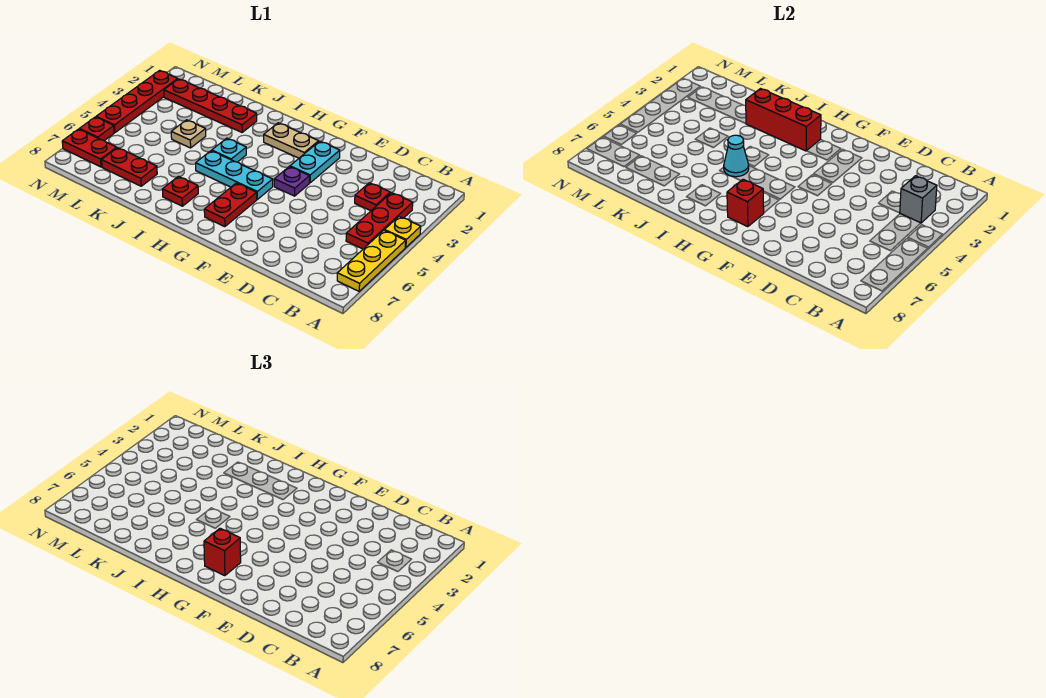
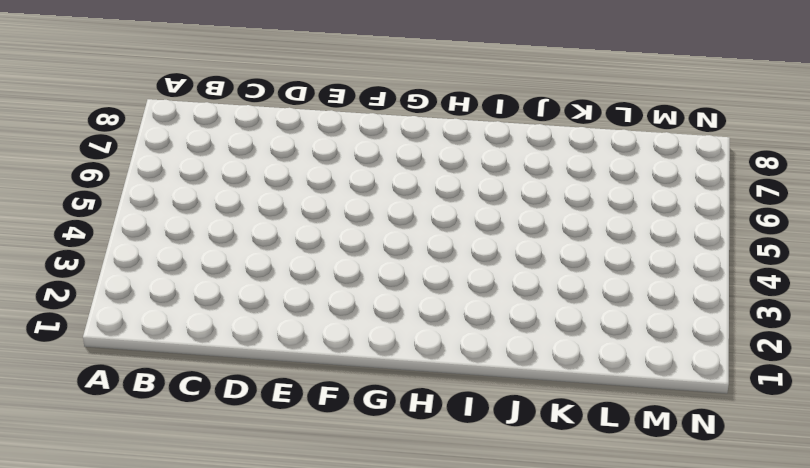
none -> yellow 1x1 plate [385,216,421,248]
none -> yellow 1x3 plate [337,230,406,291]
none -> red 1x3 plate [346,193,413,249]

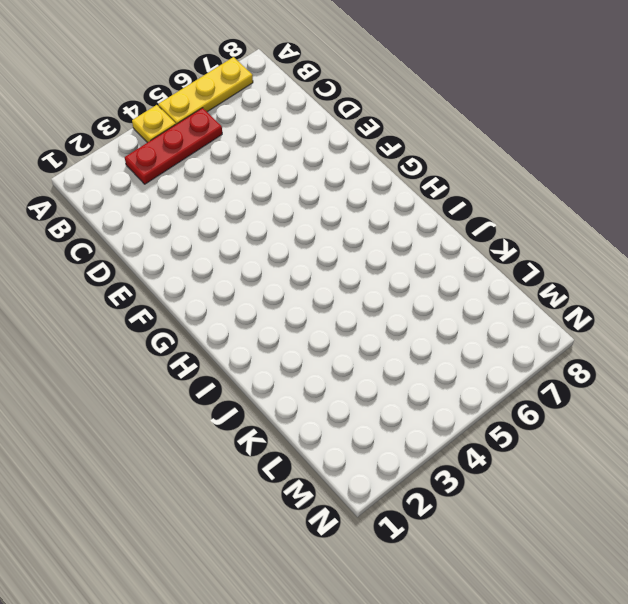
none -> red 1x1 plate [355,183,390,211]
none -> cyan 1x2 plate [290,141,340,183]
none -> purple 1x1 plate [274,167,310,196]

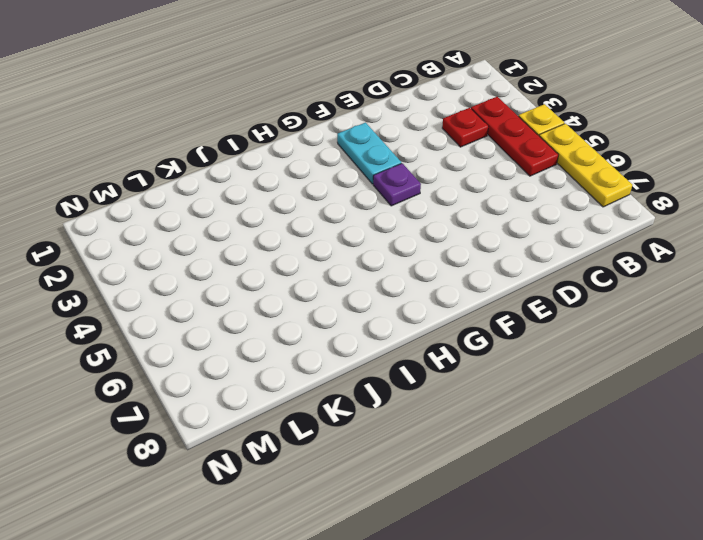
none -> tan 1x2 plate [264,123,319,158]
none -> cyan 1x3 plate [196,151,273,199]
none -> red 1x2 plate [204,183,257,227]

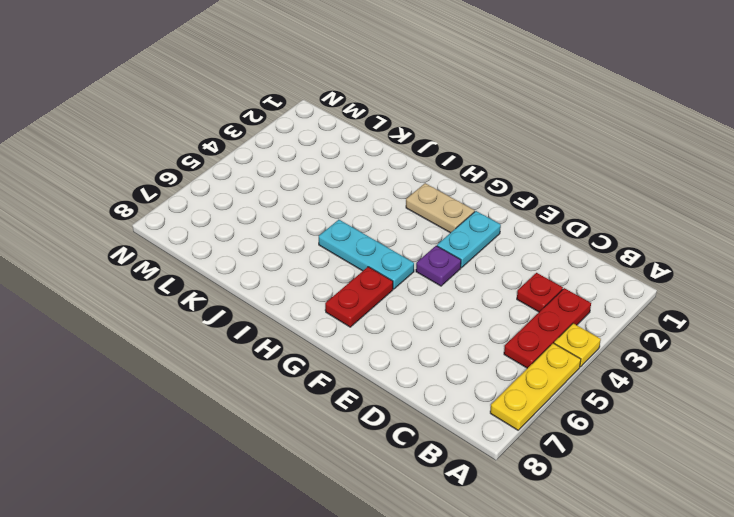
none -> cyan 1x1 plate [212,138,246,162]
none -> red 1x1 plate [162,176,198,206]
none -> red 1x4 plate [164,79,257,132]

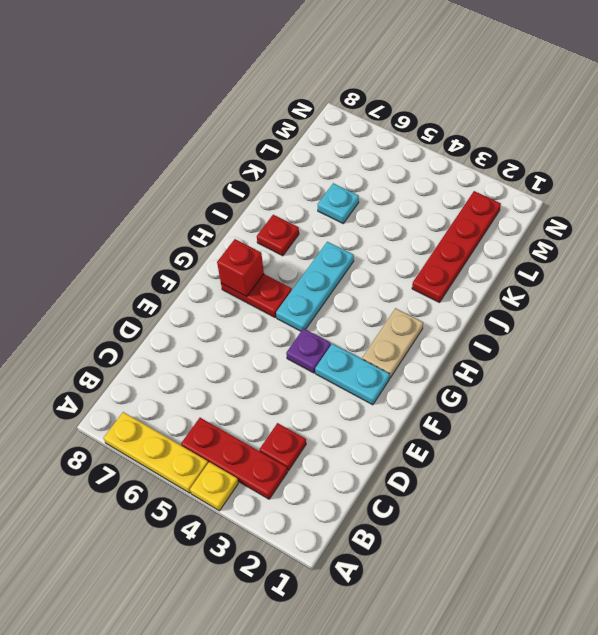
cyan 1x1 plate [318,183,359,223] -> cyan 1x1 plate moved to [212,138,246,162]
none -> tan 1x1 plate [171,120,206,148]
none -> red 1x2 plate [102,148,157,186]
none -> red 1x2 plate [62,129,117,167]

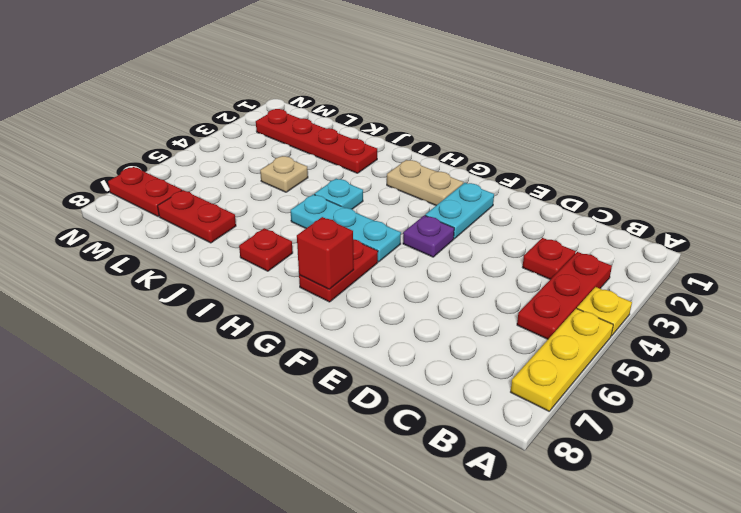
none -> red 1x4 plate [96,70,178,133]
none -> red 1x1 plate [80,117,114,141]
none -> grey 1x1 brick [900,176,937,223]

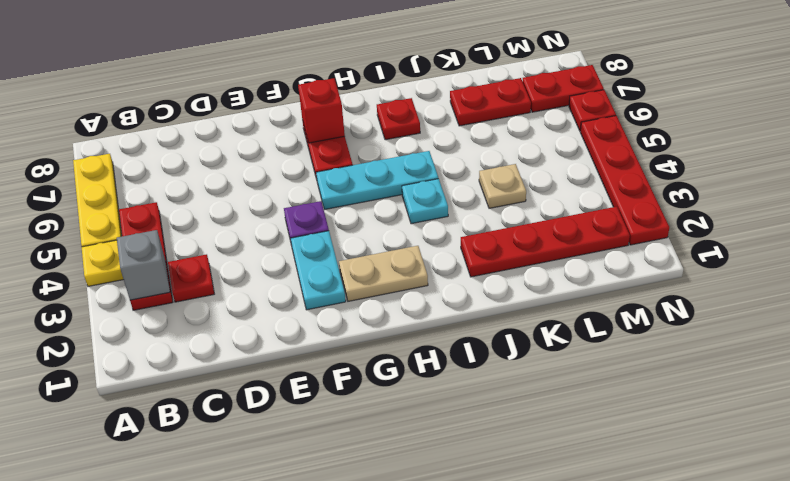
none -> red 1x3 brick [746,89,821,151]
none -> cyan 1x1 cone [724,135,749,177]
none -> red 1x1 brick [204,528,241,576]

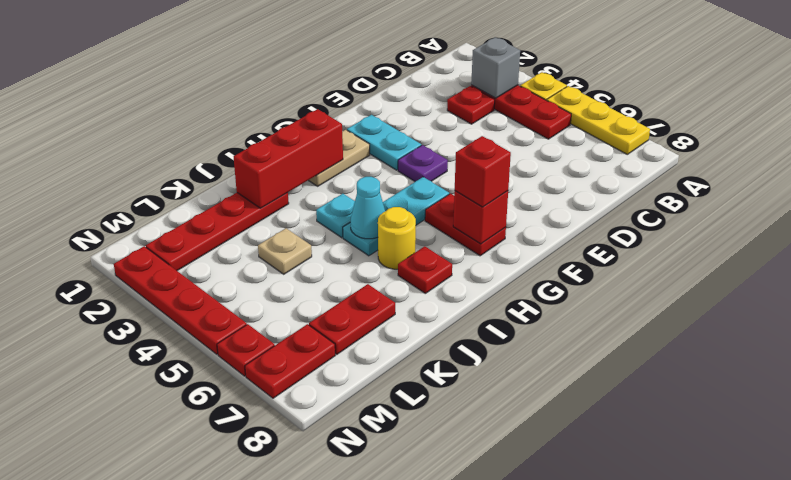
yellow 1x1 round brick [378,207,416,269] -> none

